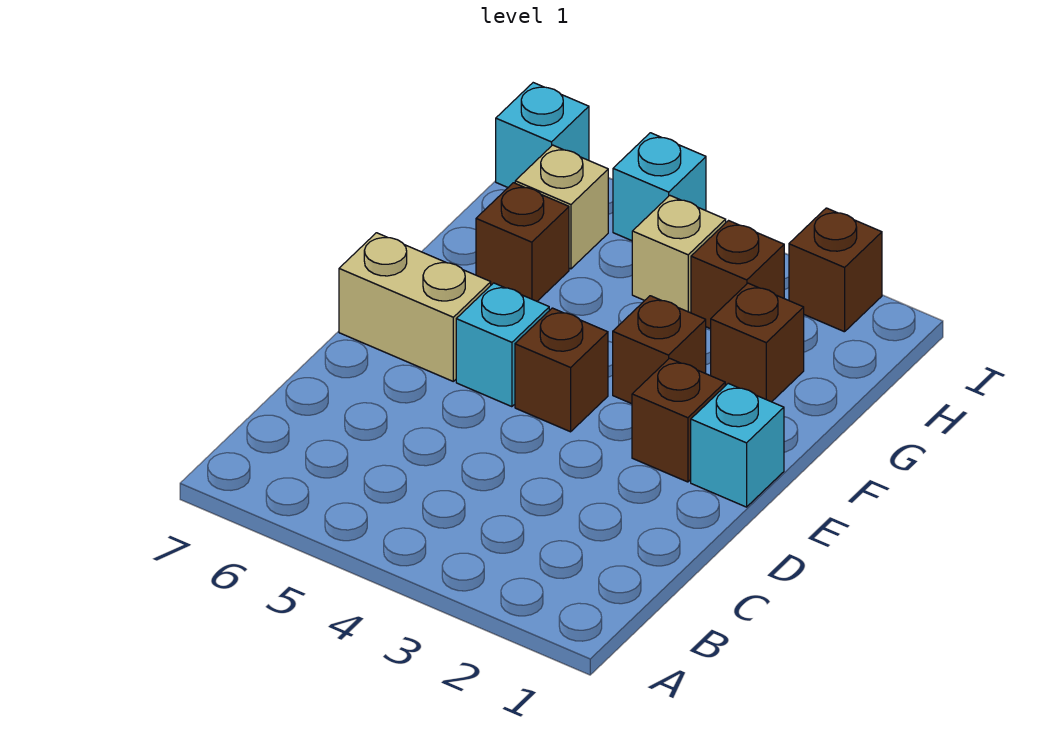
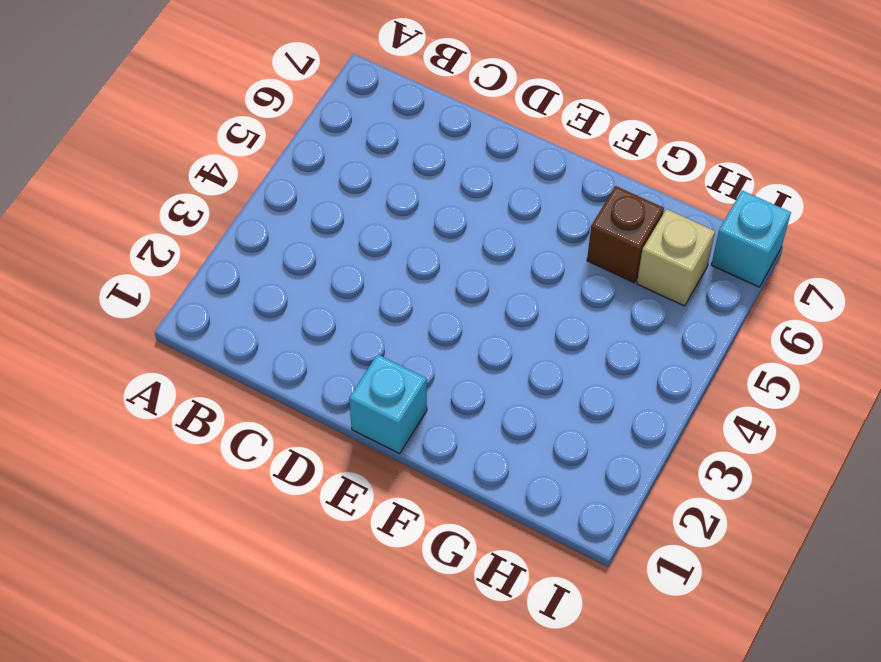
none -> brown 1x1 brick [632,358,725,482]
none -> brown 1x1 brick [515,308,608,432]
none -> cyan 1x1 brick [456,283,549,407]

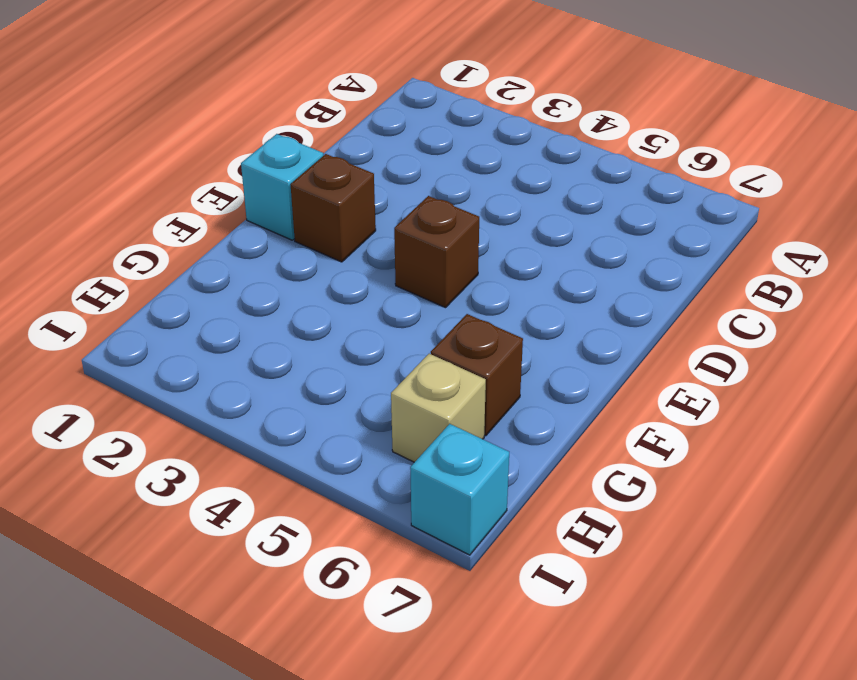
none -> cyan 1x1 brick [456,283,549,407]
none -> tan 1x2 brick [339,233,491,381]
none -> brown 1x1 brick [613,296,706,404]

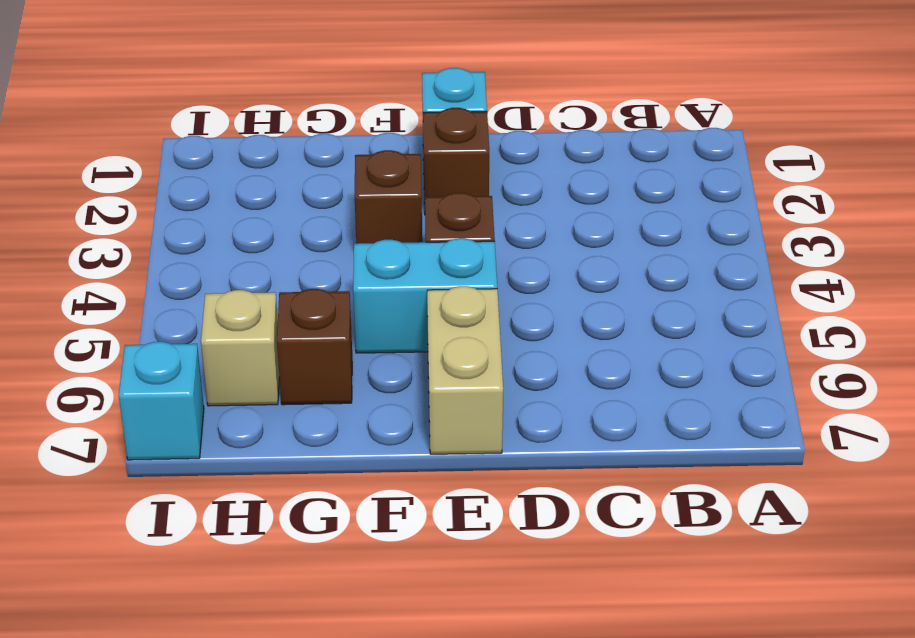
cyan 1x2 brick [353,238,497,353] -> cyan 1x1 brick [456,283,549,407]
none -> brown 1x1 brick [711,283,804,402]
none -> brown 1x1 brick [691,221,784,329]
none -> tan 1x1 brick [632,196,726,313]

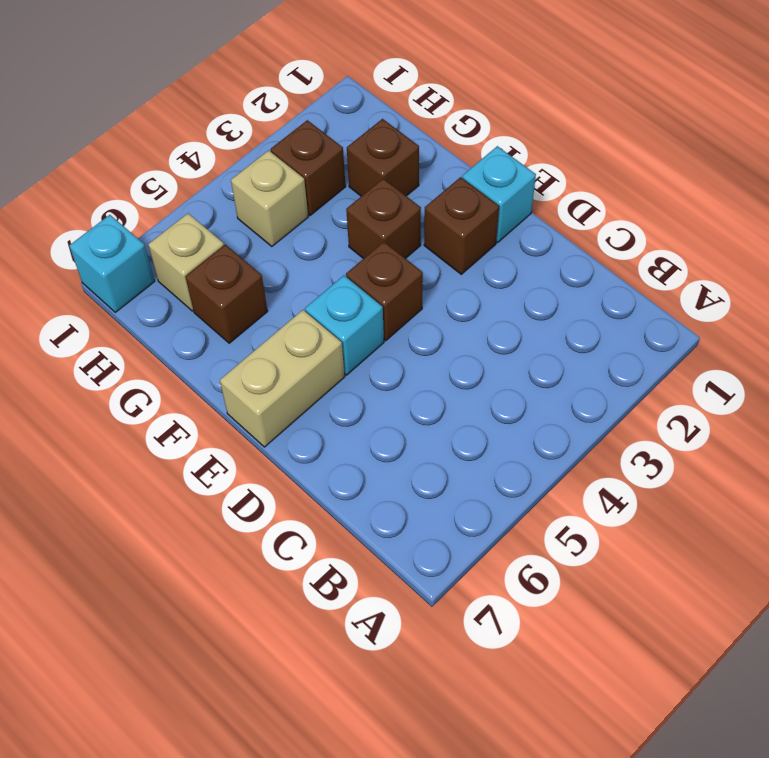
none -> brown 1x1 brick [789,208,882,332]
none -> cyan 1x1 brick [613,133,706,241]

